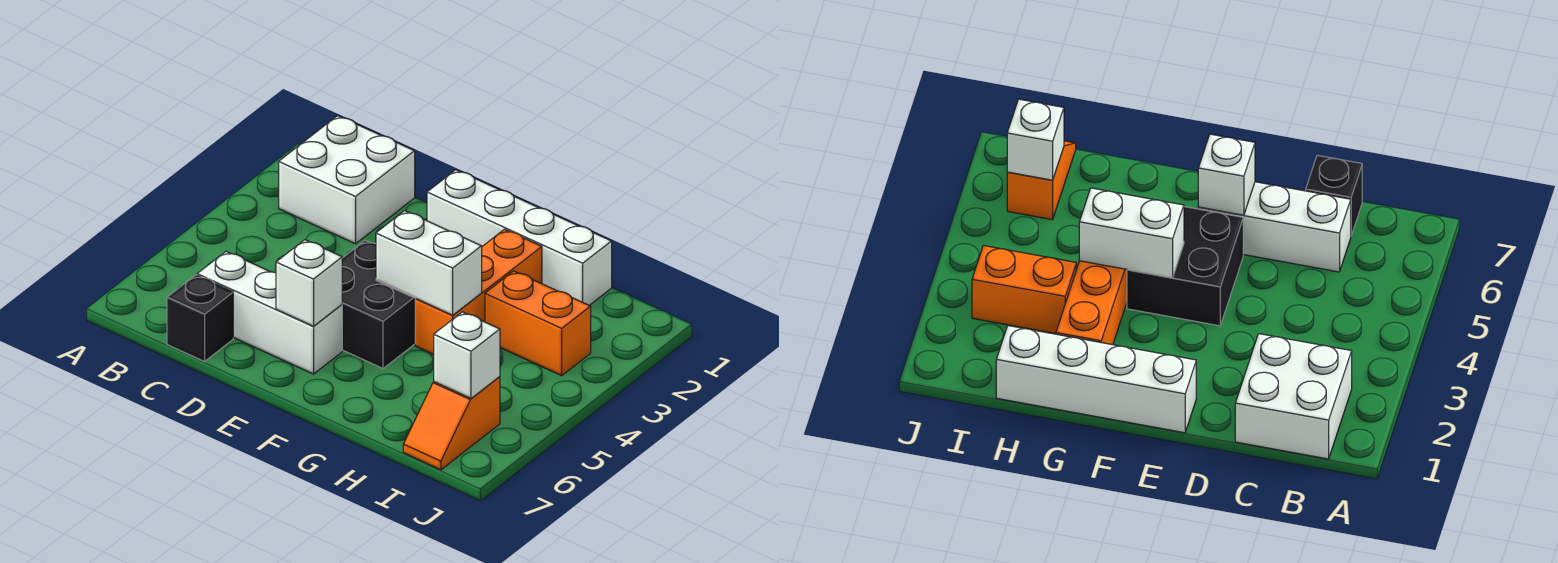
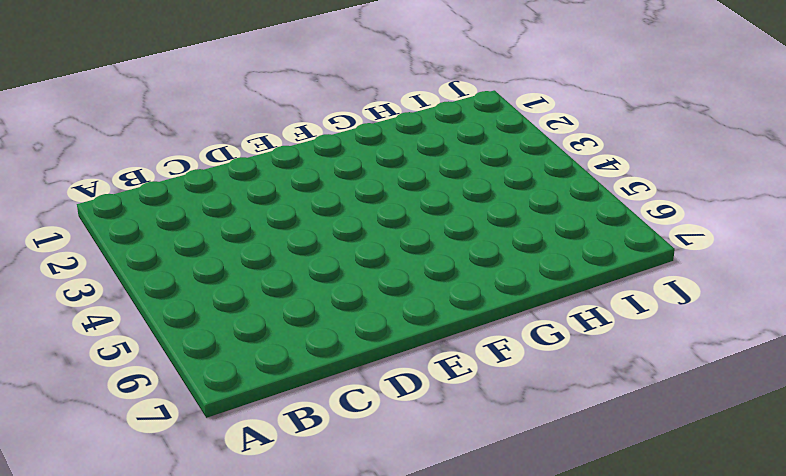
none -> white 2x2 brick [279,116,415,244]
none -> white 1x3 brick [197,251,342,374]

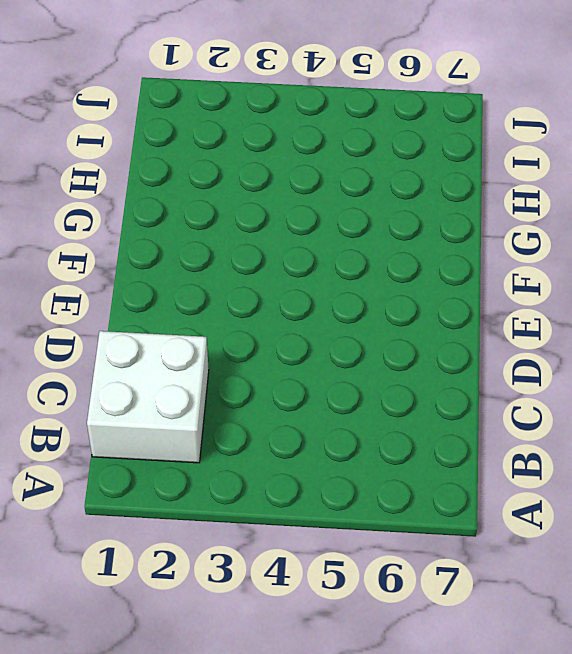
none -> white 1x3 brick [197,251,342,374]
none -> black 1x1 brick [167,275,233,362]

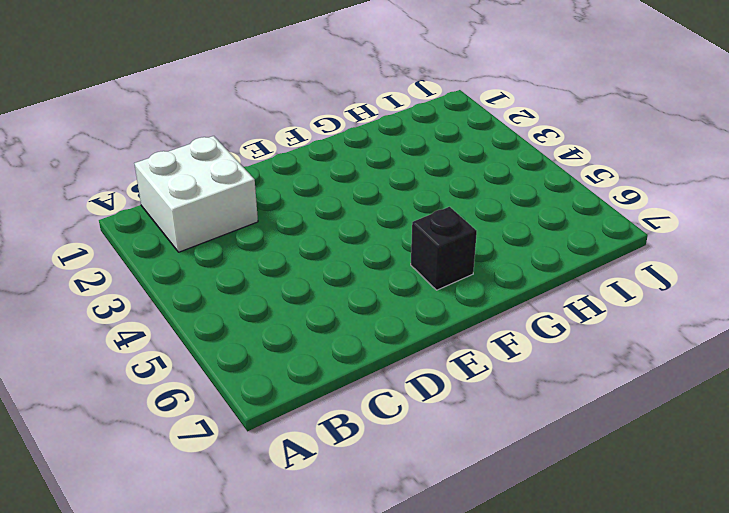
black 1x1 brick [411,207,477,290] -> black 1x1 brick moved to [167,275,233,362]
none -> white 1x3 brick [197,251,342,374]
none -> white 1x4 brick [427,170,612,305]

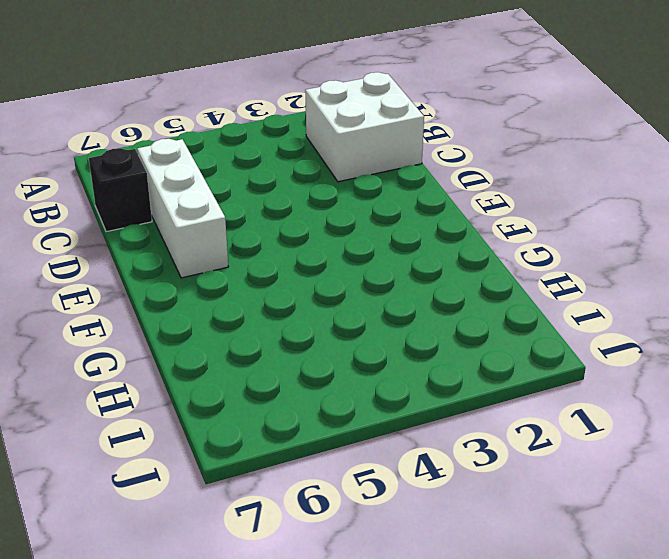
none -> white 1x4 brick [427,170,612,305]
none -> black 2x2 brick [342,240,415,368]

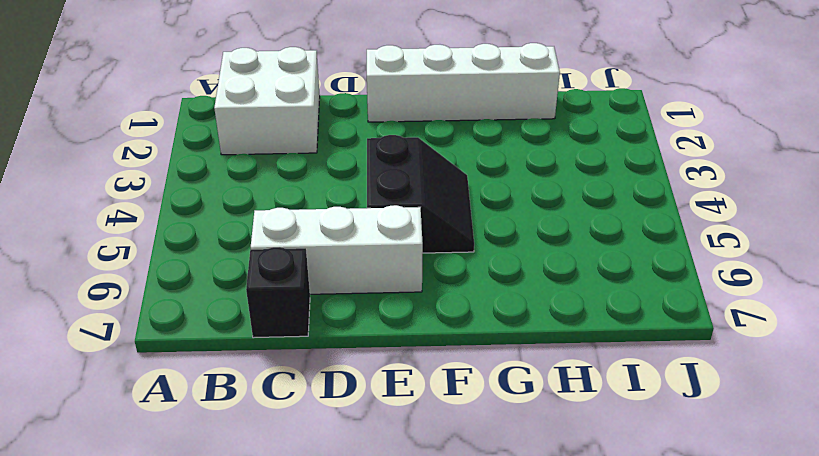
black 2x2 slope [367,135,474,253] -> black 2x2 brick [342,240,415,368]
none -> orange 1x3 brick [415,229,542,354]
none -> orange 1x2 brick [485,271,591,376]

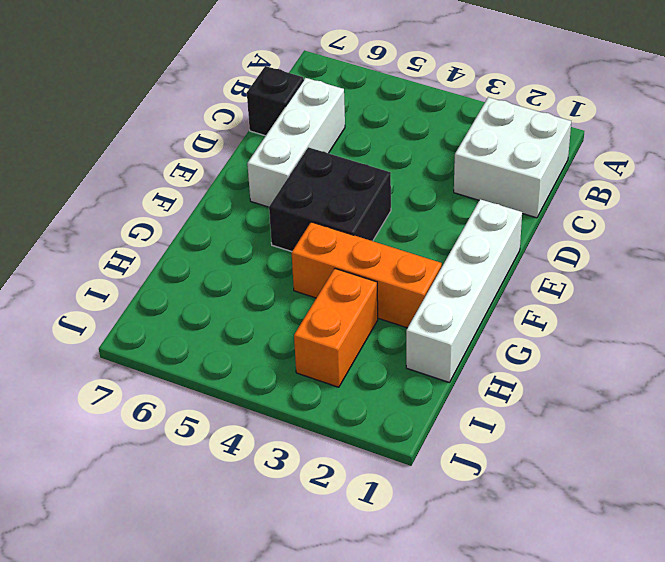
none -> orange 1x2 slope [403,377,500,470]
none -> white 1x1 brick [276,240,342,326]

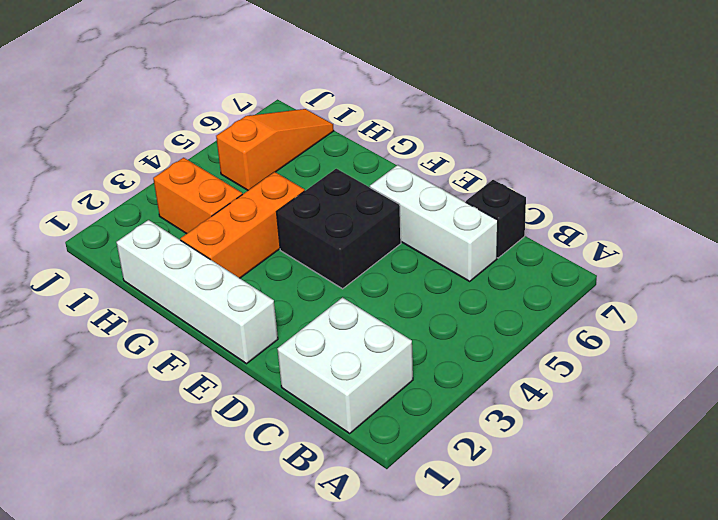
orange 1x3 slope [216,109,334,190] -> orange 1x2 slope [403,377,500,470]
none -> white 1x1 brick [276,240,342,326]
none -> white 1x2 brick [376,211,482,315]

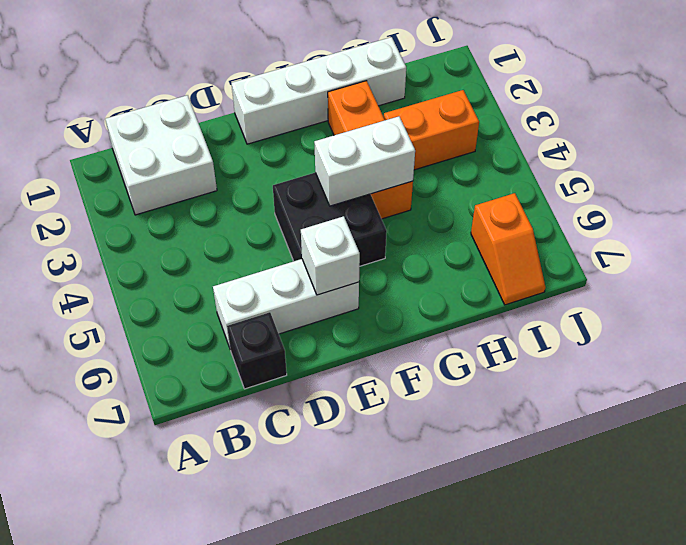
none -> white 1x1 brick [434,312,500,398]

